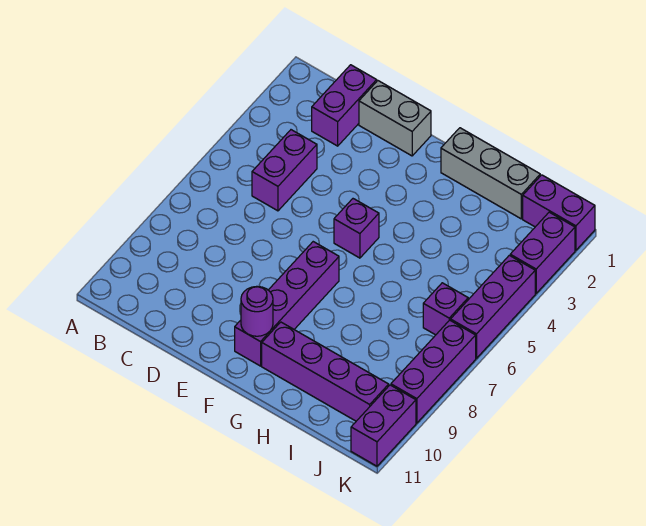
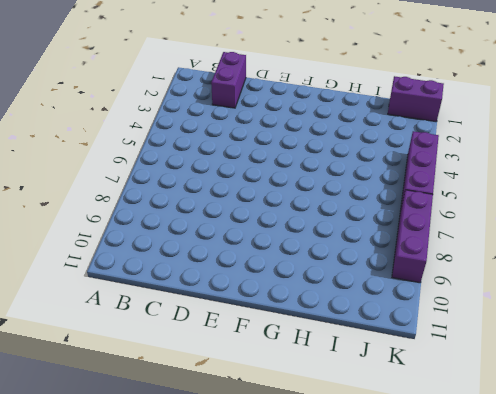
none -> purple 1x2 brick [252,130,317,211]
none -> grey 1x2 brick [359,81,431,156]
none -> purple 1x1 brick [334,199,379,258]

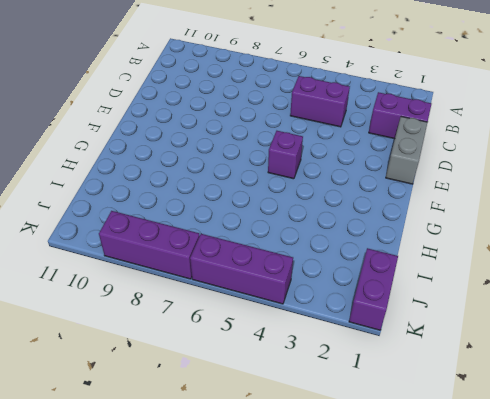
none -> purple 1x4 brick [235,242,339,366]
none -> grey 1x3 brick [441,128,540,219]
none -> purple 1x4 brick [262,322,389,421]

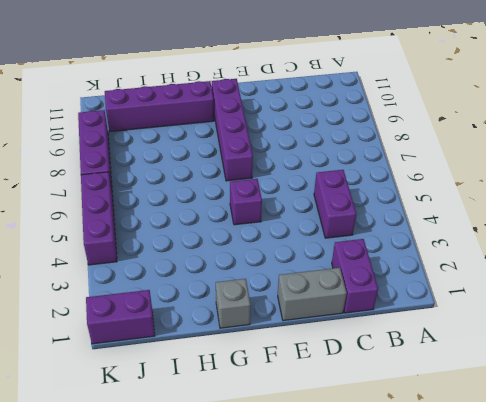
grey 1x1 brick [216,279,251,328] -> grey 1x3 brick [441,128,540,219]
none -> purple 1x1 brick [423,283,468,335]
none -> purple 1x2 brick [510,212,575,293]
none -> purple 1x2 brick [351,385,416,466]

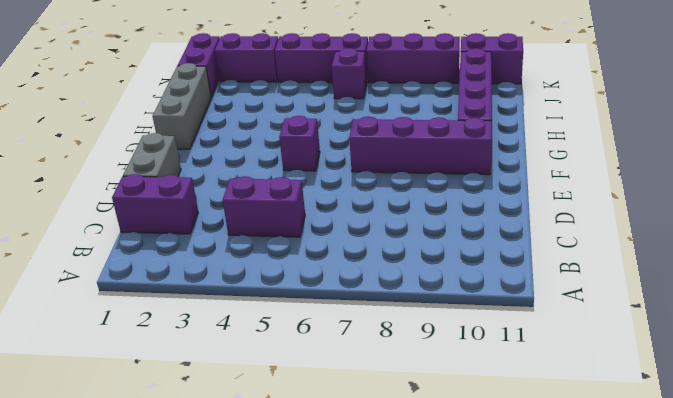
none -> purple 1x1 round brick [241,286,273,336]

